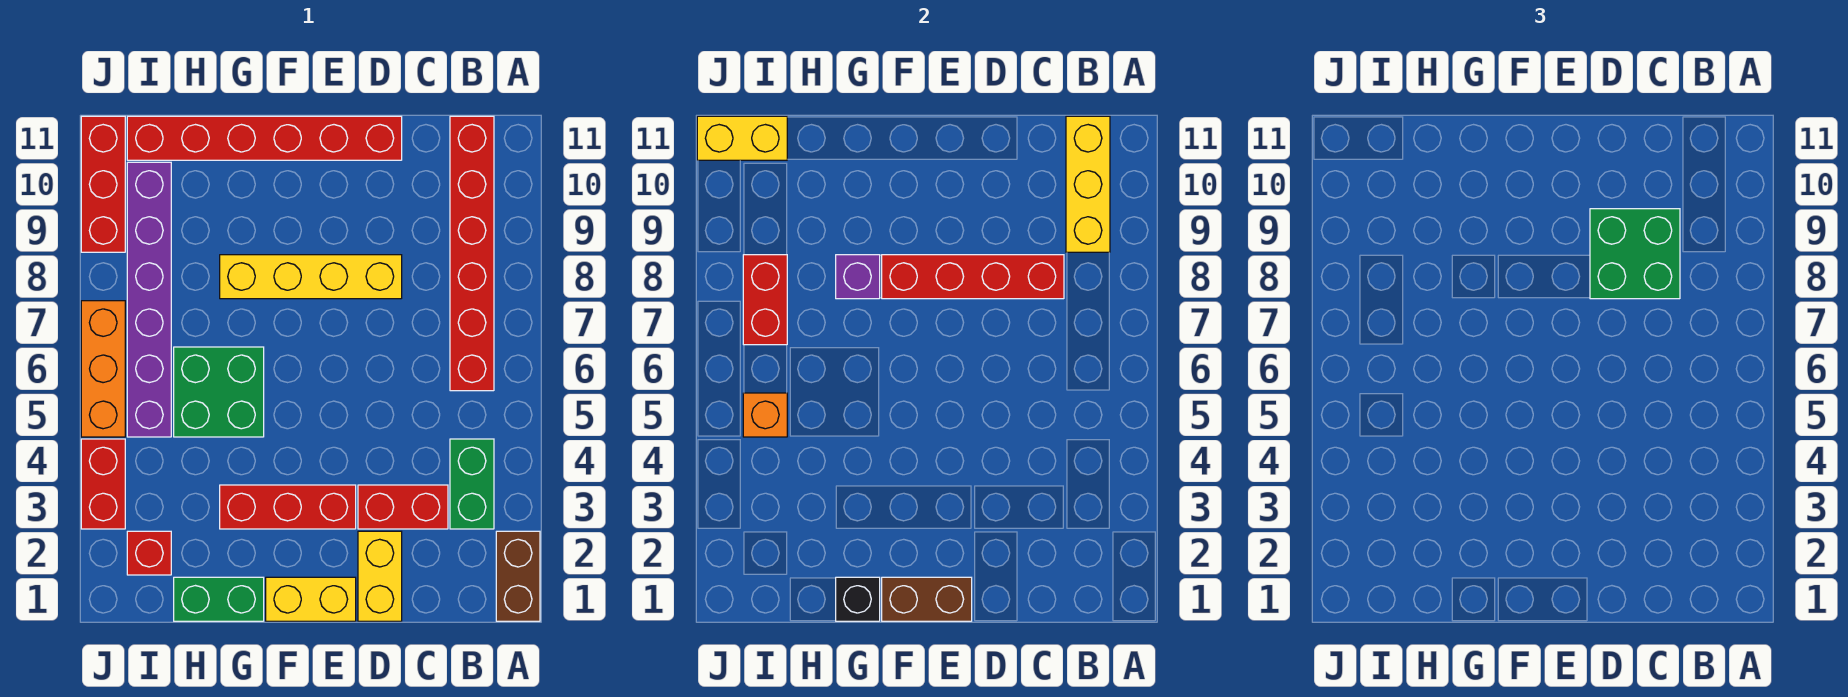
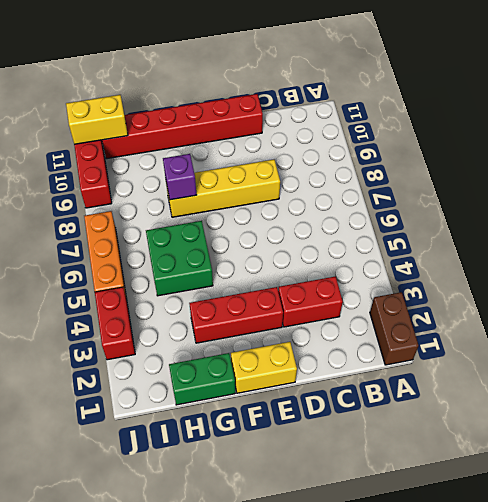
none -> green 1x2 brick [450,439,494,529]
none -> red 1x6 brick [450,116,494,391]
none -> yellow 1x2 brick [358,531,402,621]

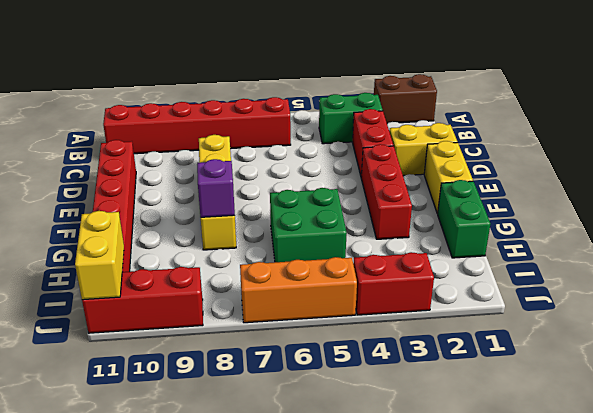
none -> red 1x1 brick [127,531,171,575]
none -> purple 1x6 brick [127,162,171,437]
none -> yellow 1x3 brick [1066,116,1110,252]

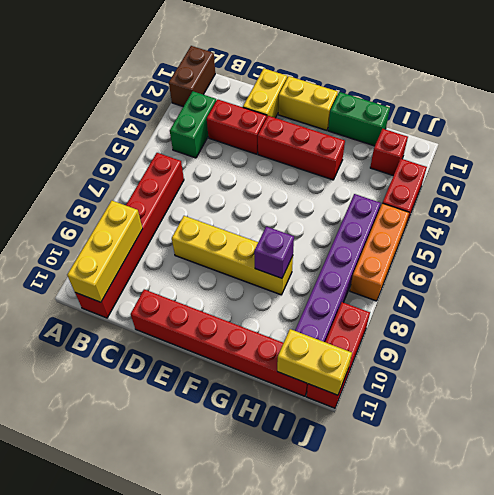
none -> green 2x2 brick [174,347,264,437]
none -> red 1x4 brick [882,255,1064,299]
none -> brown 1x2 brick [882,577,972,621]

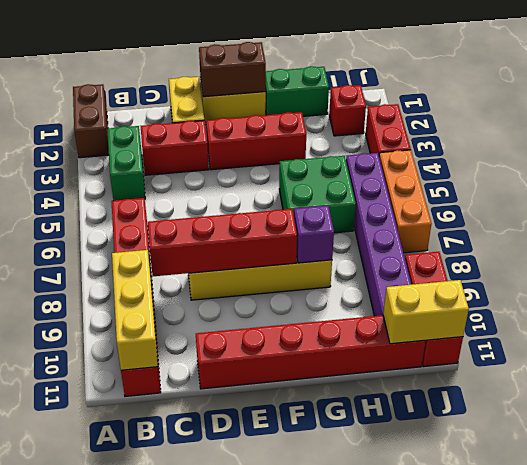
none -> black 1x1 brick [836,577,880,621]
none -> orange 1x1 brick [743,393,787,437]
none -> red 1x2 brick [743,255,787,345]

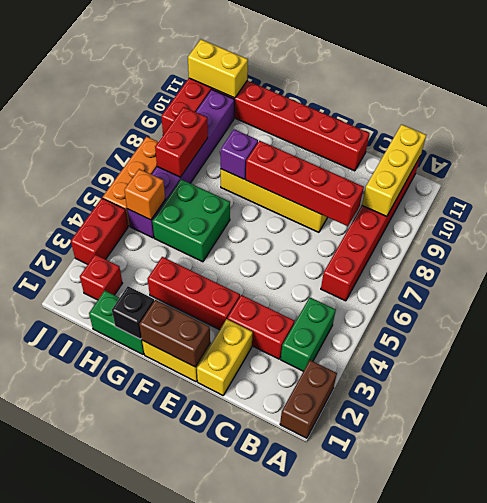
none -> green 2x2 brick [1590,209,1680,299]

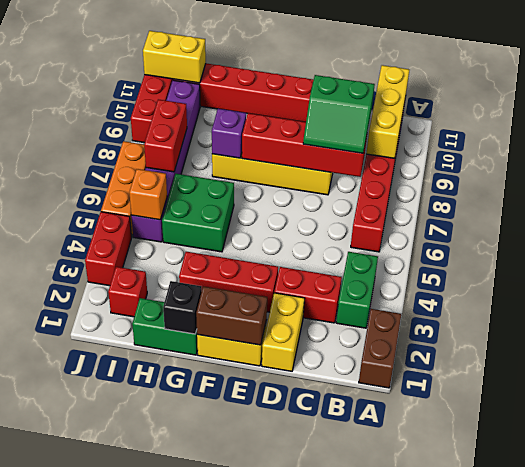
green 2x2 slope [303,75,375,153] -> green 2x2 brick [1590,209,1680,299]

